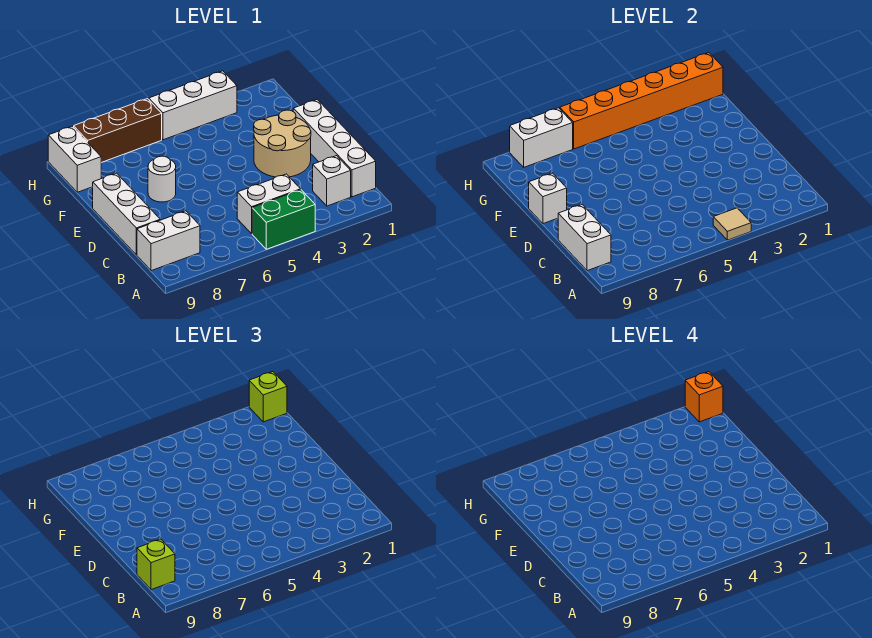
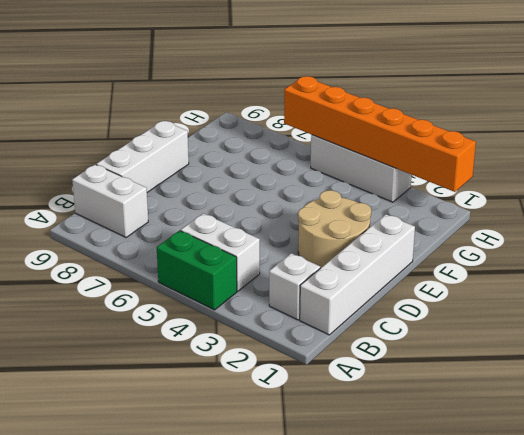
none -> white 1x1 round brick [148,156,176,202]
none -> white 1x2 brick [48,126,101,192]
none -> brown 1x3 brick [74,99,162,163]

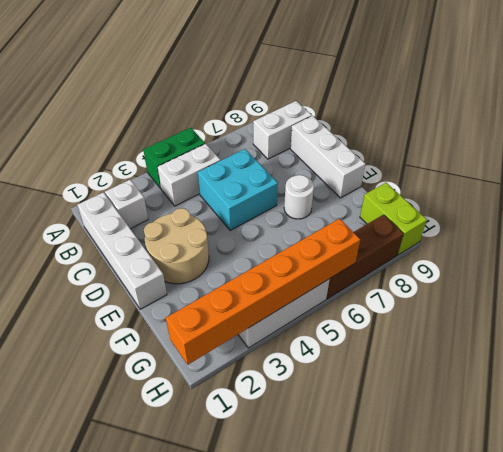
cyan 2x2 brick [198,149,278,230] -> none
lime 1x2 brick [360,183,427,255] -> white 1x2 brick [48,126,101,192]
none -> tan 1x1 tile [713,208,751,240]
none -> white 1x2 brick [558,205,611,271]
none -> white 1x1 brick [529,173,567,224]

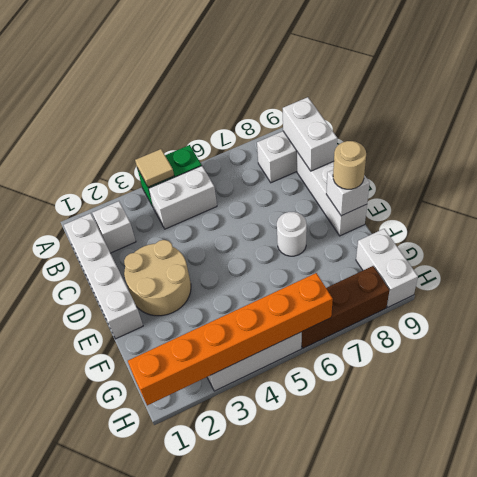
tan 1x1 round brick [333,141,366,189] -> none
none -> white 1x2 brick [510,108,573,167]
none -> lime 1x1 brick [137,539,175,590]
none -> lime 1x1 brick [249,372,287,422]

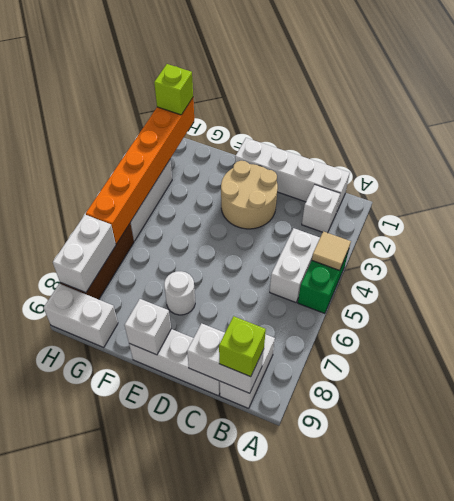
none -> orange 1x1 brick [685,372,723,422]

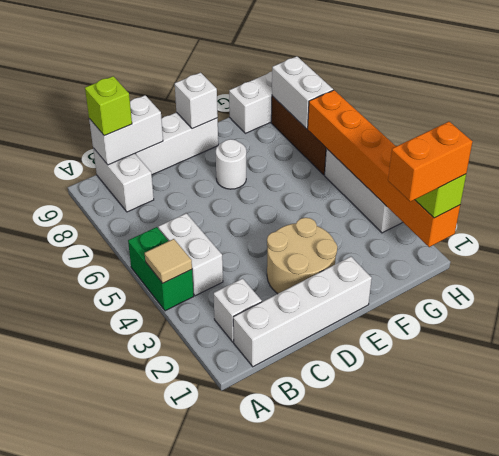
orange 1x2 brick [388,122,472,202] -> orange 1x1 brick [685,372,723,422]

